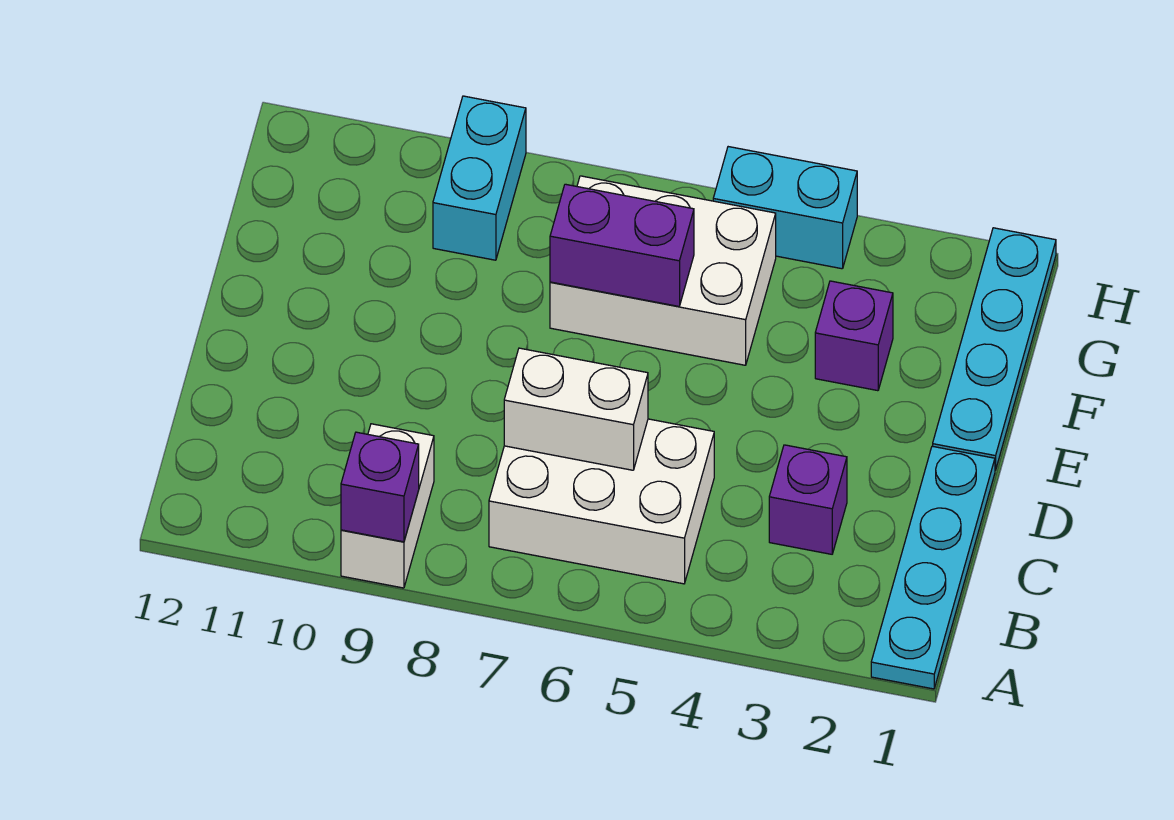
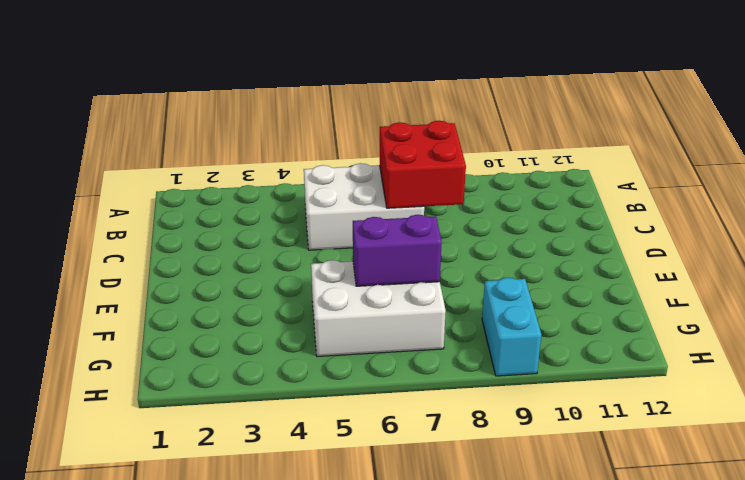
red 2x2 brick [380,121,466,208] -> white 1x2 brick [504,348,648,470]
none -> cyan 1x4 plate [871,446,995,689]
none -> white 1x2 brick [341,424,434,588]
none -> purple 1x1 brick [769,445,847,554]

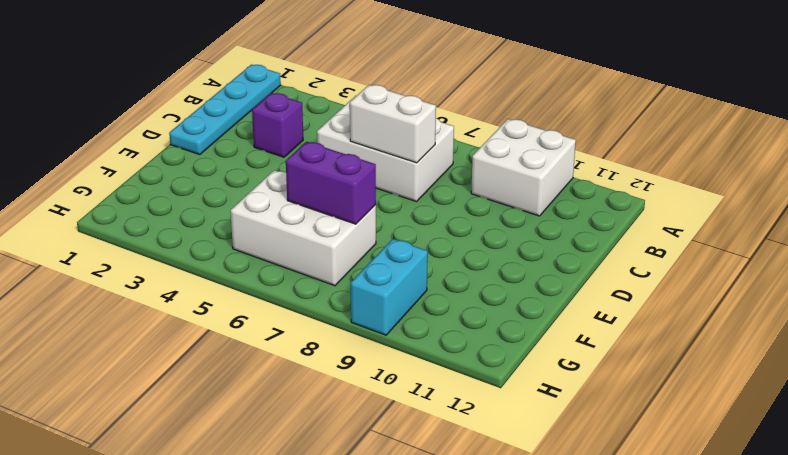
white 2x2 brick [471,119,576,216] -> white 1x2 brick [341,424,434,588]
none -> cyan 1x4 plate [933,228,1056,470]
none -> purple 1x1 brick [815,281,893,391]
none -> cyan 1x2 brick [713,147,857,269]

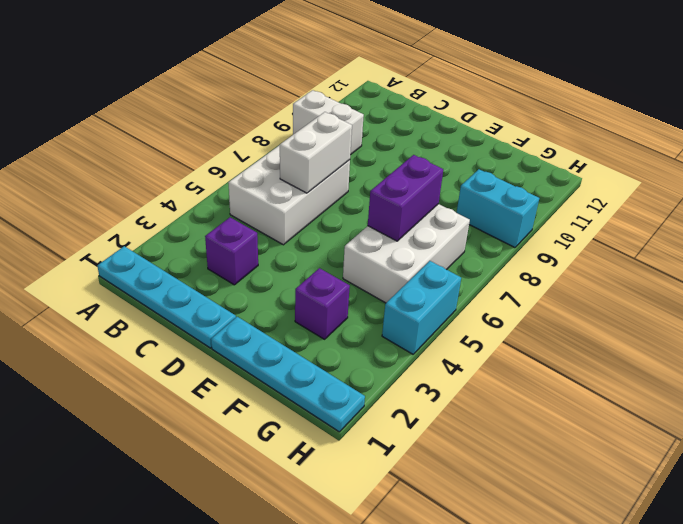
none -> purple 1x1 brick [341,432,419,542]

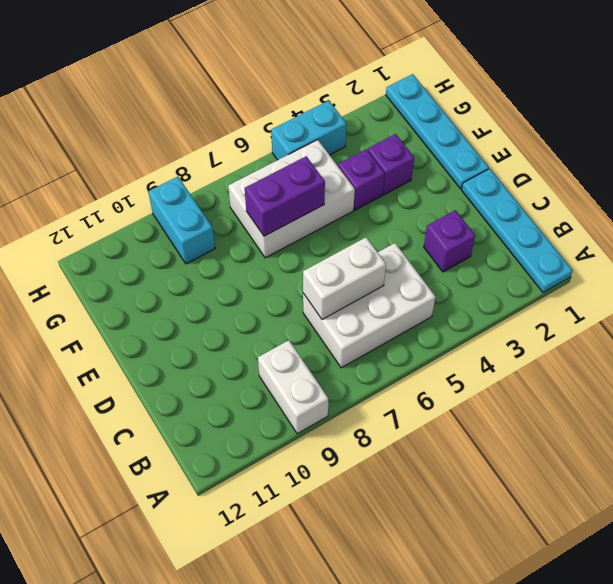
purple 1x1 brick [338,149,385,210] -> purple 1x1 brick moved to [341,432,419,542]

